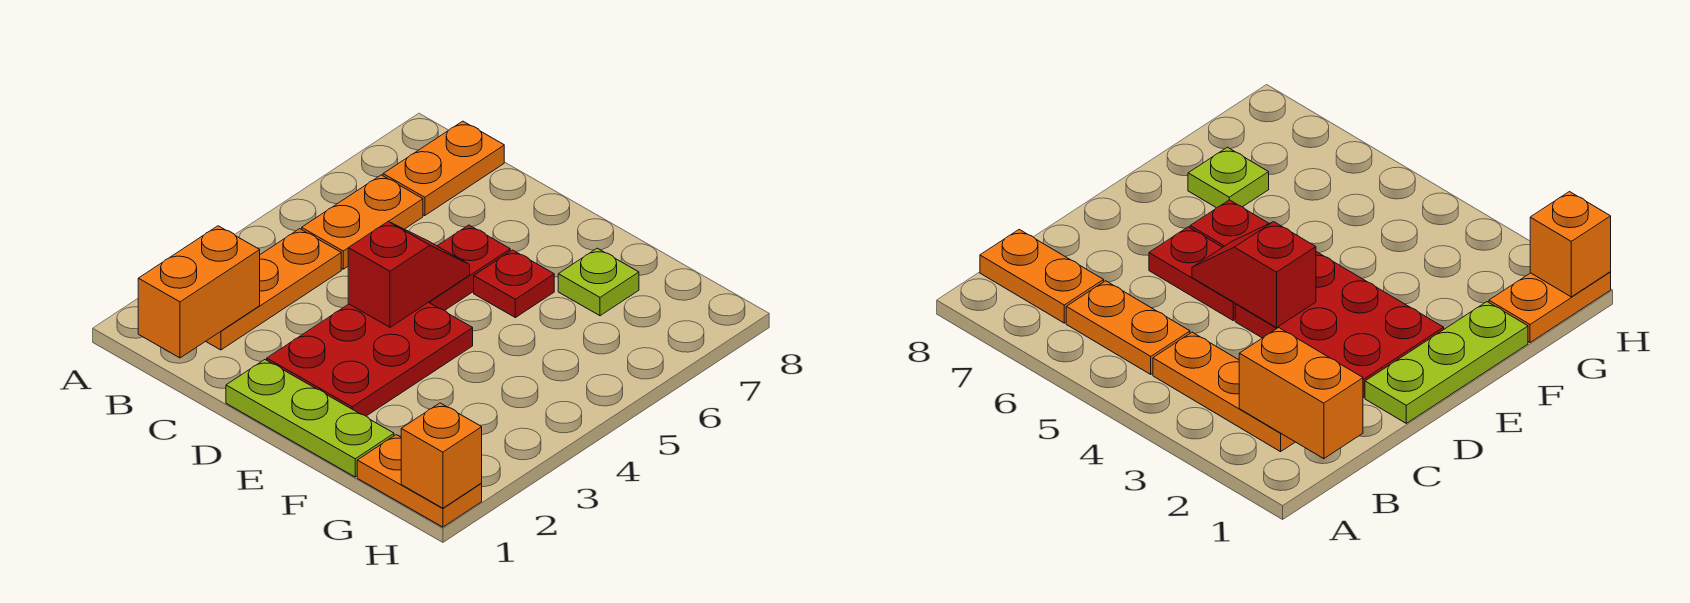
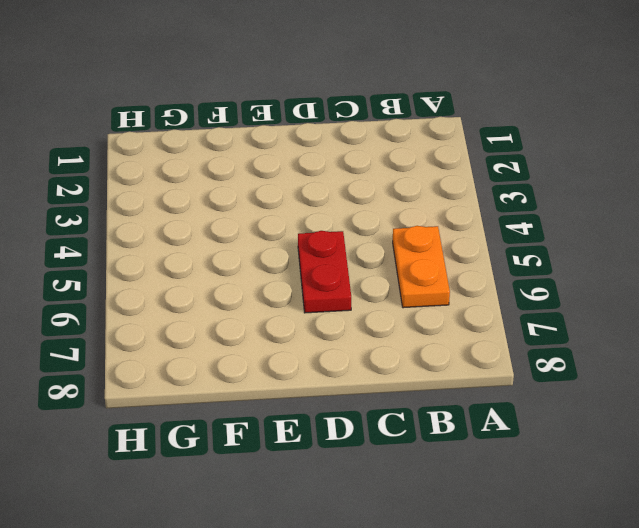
none -> orange 1x3 plate [206,229,341,350]
none -> orange 1x2 plate [383,121,504,216]
none -> lime 1x3 plate [226,360,394,477]

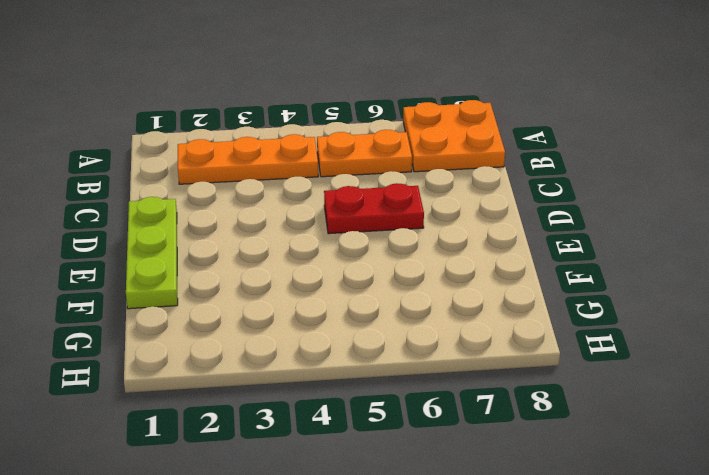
orange 2x2 plate [403,100,505,172] -> orange 1x2 plate [383,121,504,216]
none -> red 2x3 plate [267,302,473,416]
none -> red 1x1 plate [474,250,554,318]
none -> lime 1x1 plate [558,248,639,316]

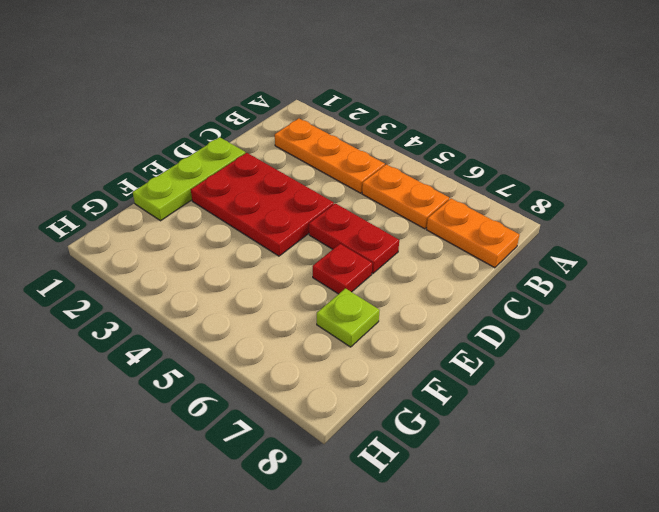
none -> orange 1x2 plate [357,435,482,527]
none -> orange 1x2 brick [138,226,260,358]
none -> red 1x2 slope [348,221,470,327]

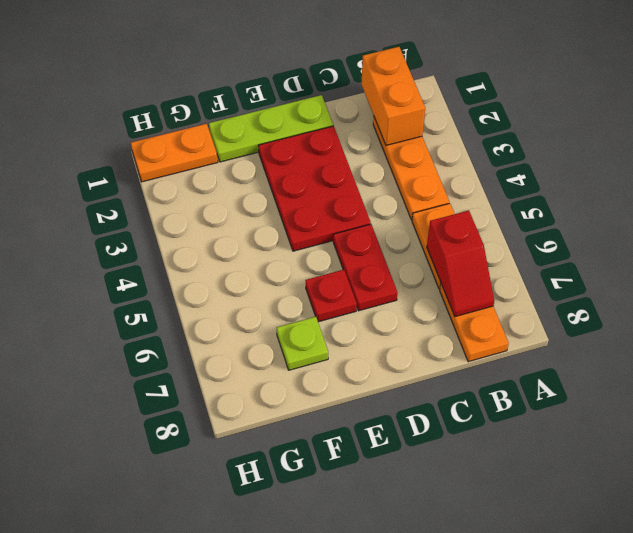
red 1x2 slope [427,211,494,317] -> red 1x2 slope moved to [348,221,470,327]
none -> orange 1x1 brick [401,403,482,508]

